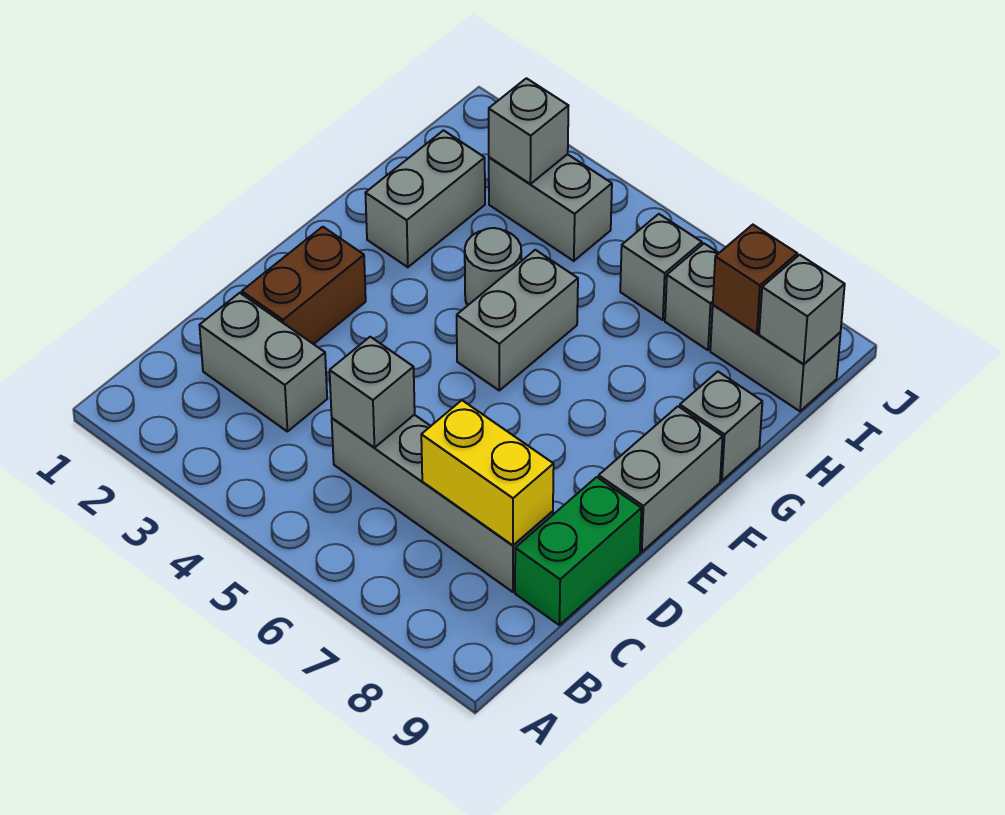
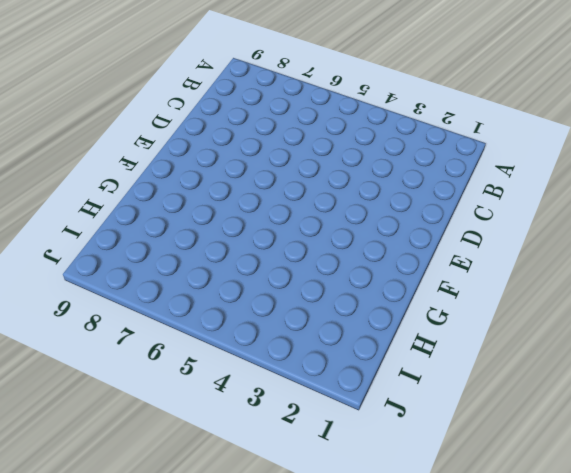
none -> grey 1x2 brick [199,293,327,432]
none -> grey 1x4 brick [332,415,553,592]
none -> green 1x2 brick [515,477,641,625]

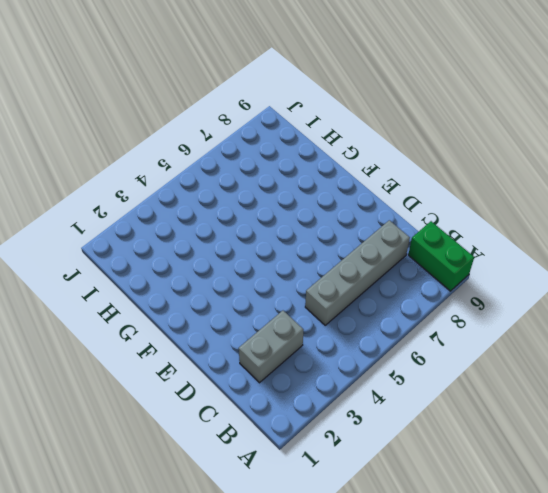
green 1x2 brick [408,221,474,291] -> green 1x2 brick moved to [515,477,641,625]
none -> brown 1x2 brick [242,227,366,344]
none -> grey 1x2 brick [599,406,723,552]
none -> grey 1x2 brick [457,250,578,390]

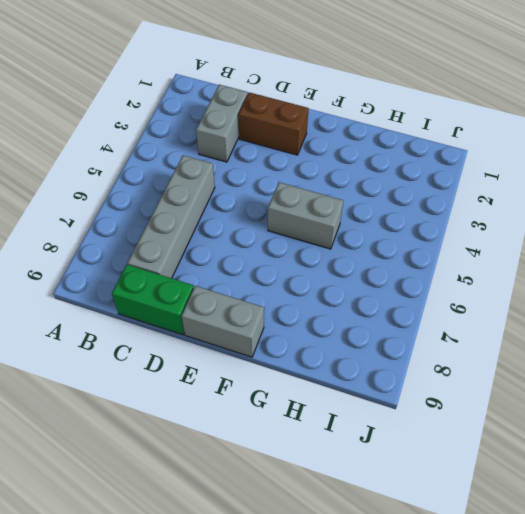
none -> grey 1x2 brick [365,130,485,267]
none -> grey 1x1 round brick [465,228,521,305]
none -> grey 1x1 brick [680,372,762,481]

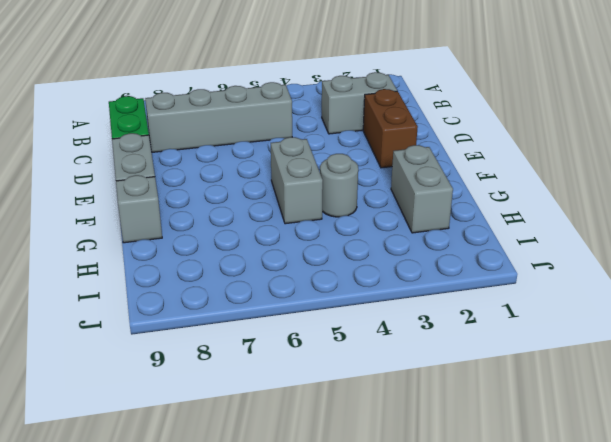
none -> grey 1x2 brick [489,154,612,261]
none -> grey 1x1 brick [620,214,702,320]
none -> grey 1x1 brick [665,244,719,350]

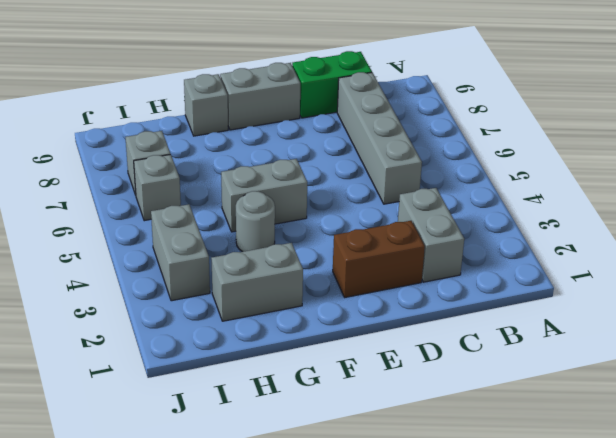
none -> grey 1x2 brick [710,305,840,411]
none -> grey 1x1 brick [330,337,415,448]
none -> yellow 1x2 brick [421,400,554,545]

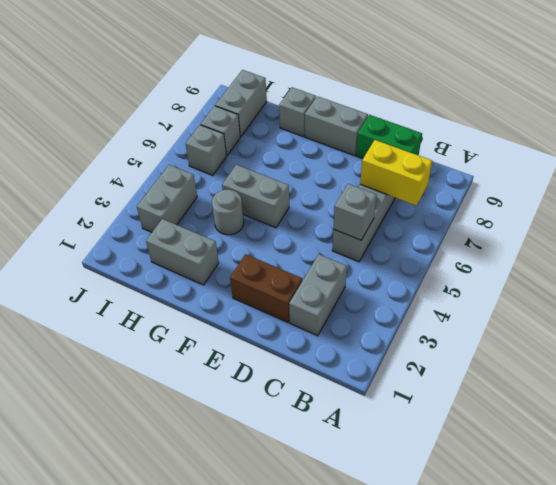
yellow 1x2 brick [360,140,432,206] -> yellow 1x2 brick turned to [421,400,554,545]
none -> grey 1x1 brick [489,78,568,184]
none -> brown 1x1 brick [713,225,797,333]
none -> grey 1x1 brick [759,255,845,364]

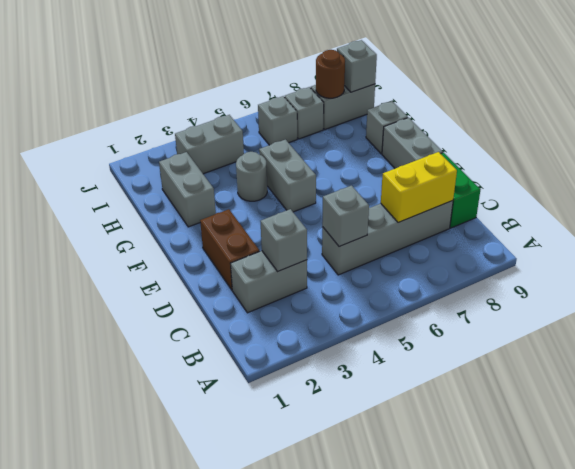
grey 1x1 brick [261,209,307,272] -> grey 1x1 brick moved to [489,78,568,184]
brown 1x1 round brick [316,50,345,98] -> brown 1x1 brick [713,225,797,333]

